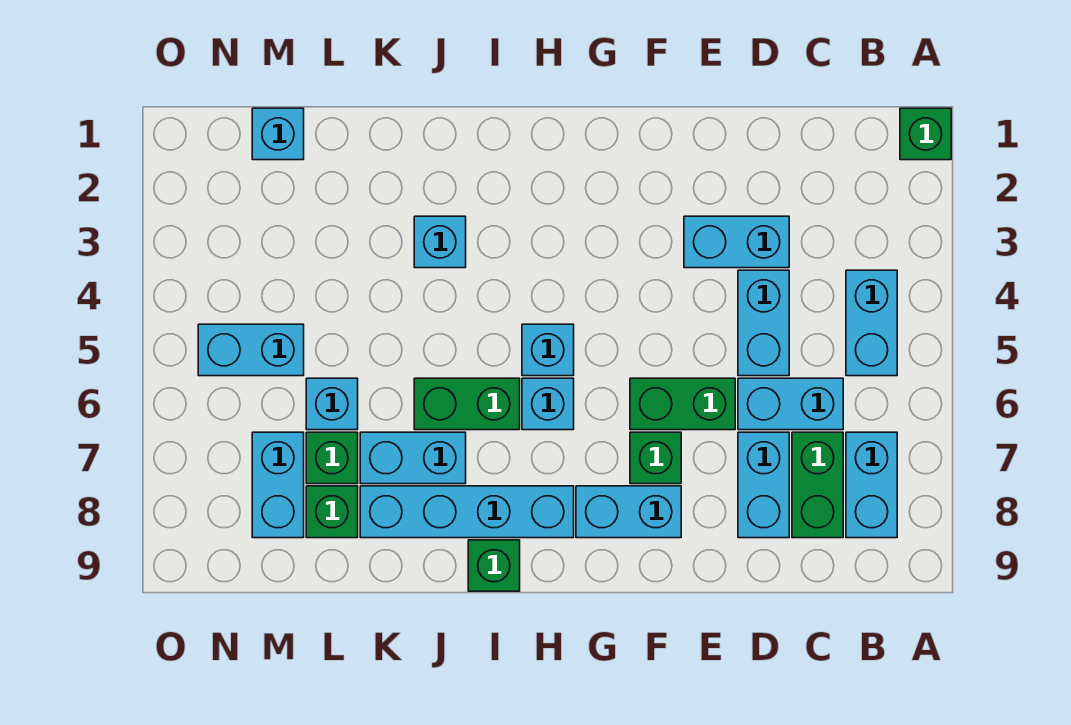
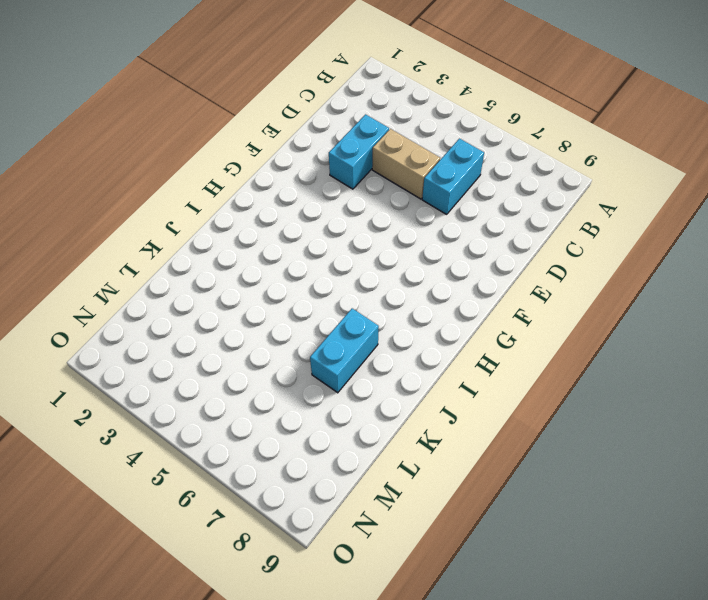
tan 1x2 brick [372,129,440,199] -> cyan 1x2 brick [738,270,789,376]
none -> green 1x1 brick [900,108,951,160]
none -> cyan 1x2 brick [846,270,897,376]
none -> cyan 1x2 brick [846,432,897,538]

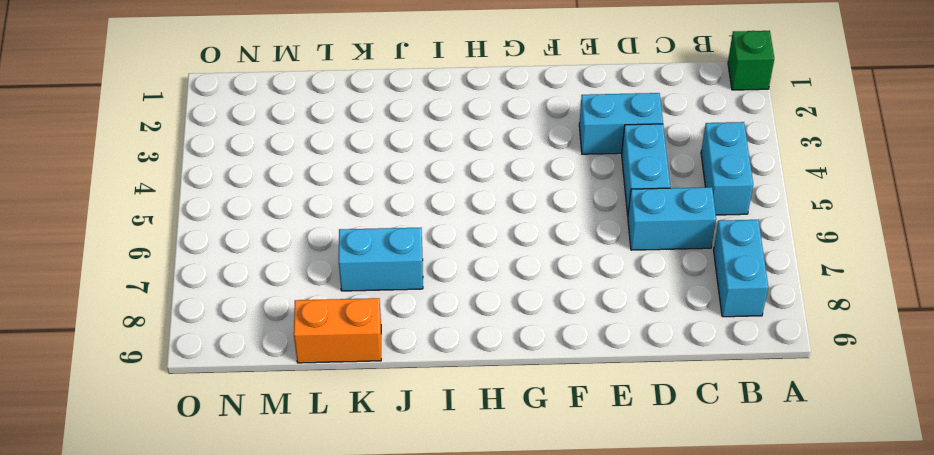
orange 1x2 brick [294,298,381,363] -> none
none -> green 1x2 brick [792,432,843,538]
none -> cyan 1x2 brick [738,432,789,538]
none -> green 1x2 brick [630,378,735,430]

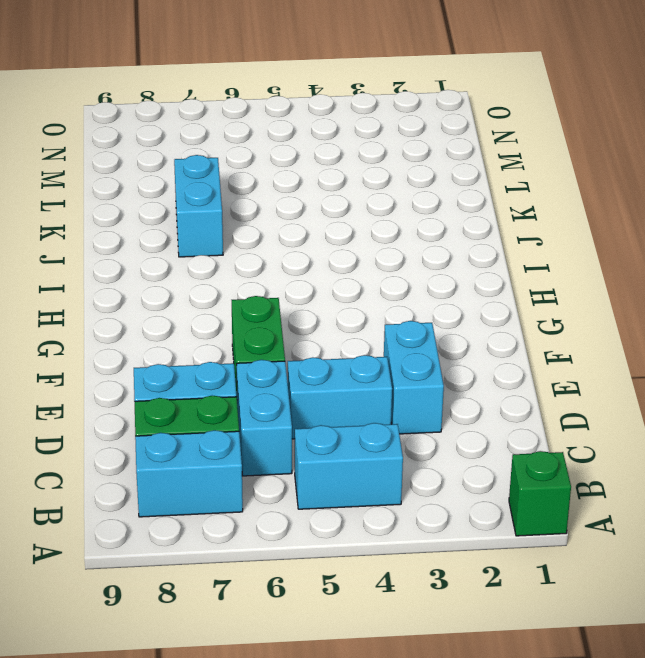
none -> green 1x1 brick [630,432,681,484]
none -> cyan 1x2 brick [576,486,681,538]
none -> cyan 1x1 brick [522,324,574,376]

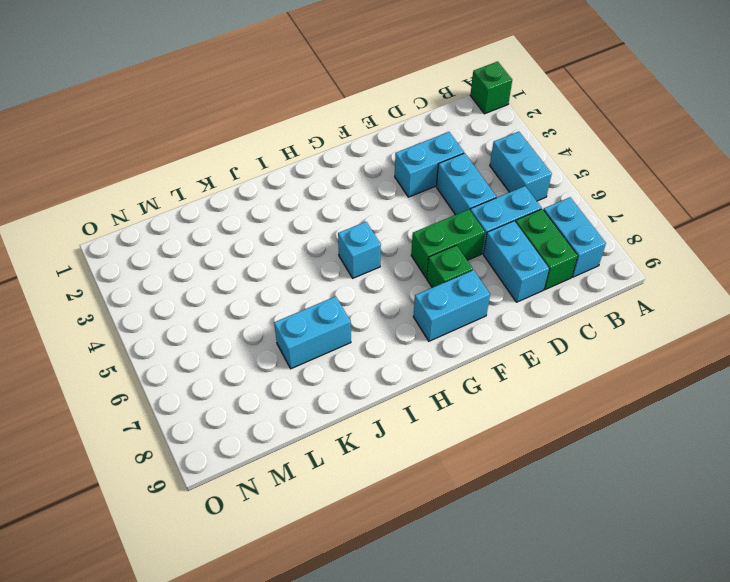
none -> cyan 1x1 brick [522,378,574,430]
none -> cyan 1x4 brick [360,486,574,538]
none -> green 1x2 brick [414,378,520,430]

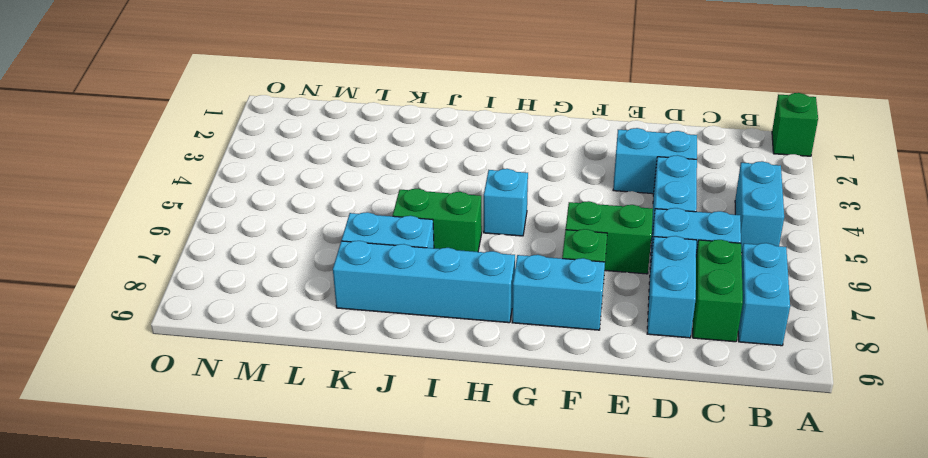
none -> cyan 1x1 brick [522,378,574,430]
none -> green 1x1 brick [468,540,520,591]
none -> cyan 1x1 brick [414,216,466,268]

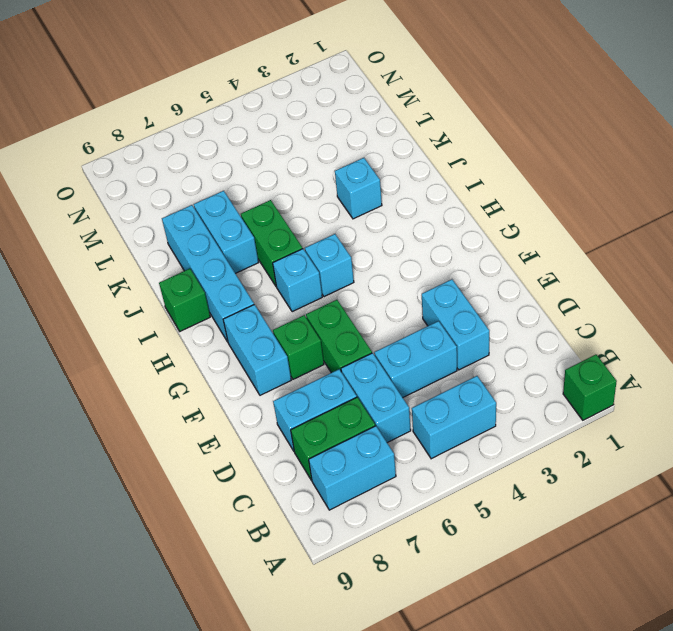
none -> cyan 1x1 brick [306,378,358,430]
none -> green 1x1 brick [306,432,358,484]
none -> green 1x1 brick [306,486,358,538]

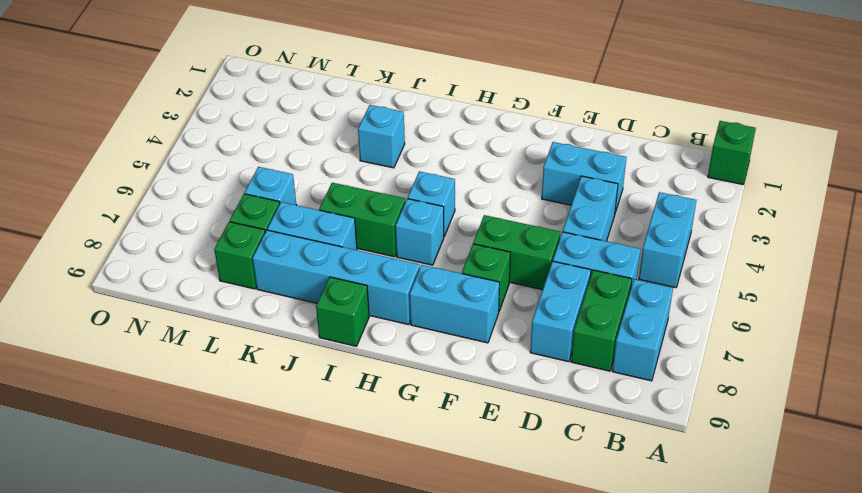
none -> cyan 1x1 brick [252,108,304,160]
none -> cyan 1x2 brick [198,324,304,376]
none -> cyan 1x2 brick [252,432,304,538]

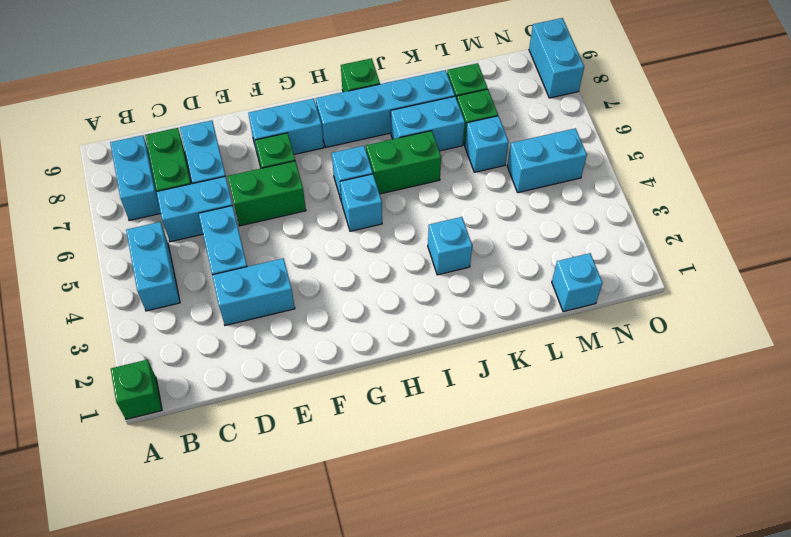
cyan 1x2 brick [529,18,584,98] -> cyan 1x2 brick moved to [252,432,304,538]

